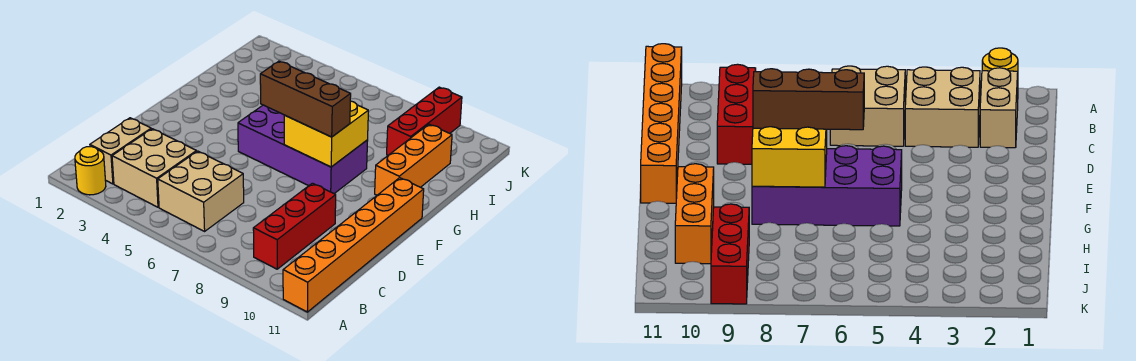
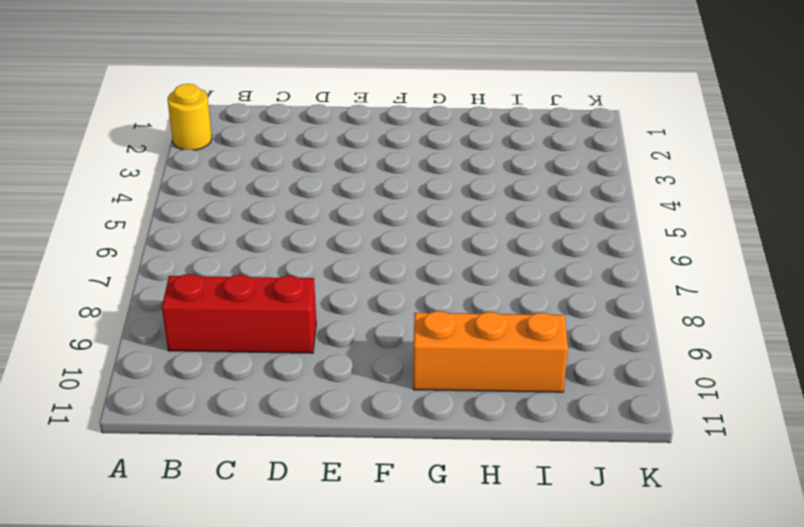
none -> orange 1x6 brick [283,178,424,312]
none -> tan 1x2 brick [90,118,151,184]

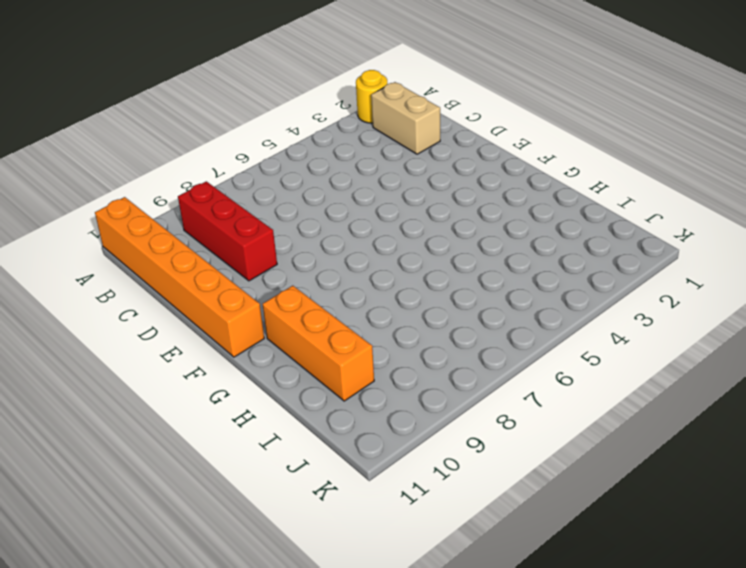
none -> tan 2x2 brick [112,129,197,207]
none -> tan 2x2 brick [158,151,244,231]

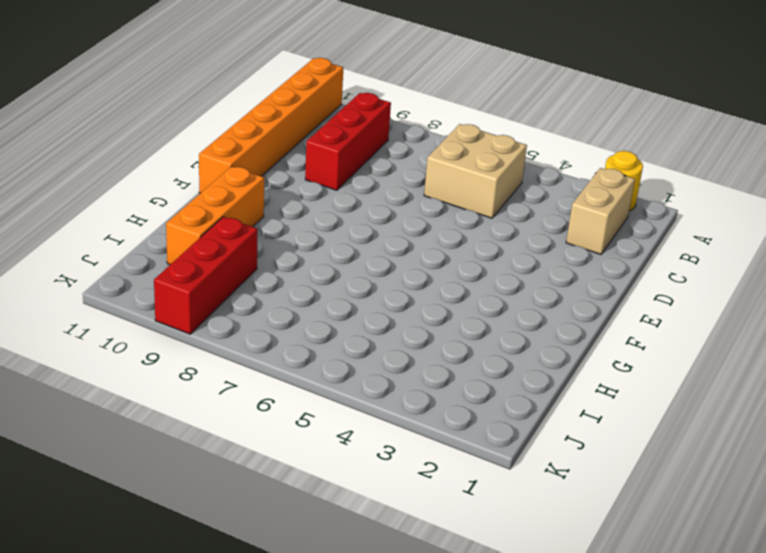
none -> tan 2x2 brick [112,129,197,207]
none -> purple 2x4 brick [238,105,368,193]

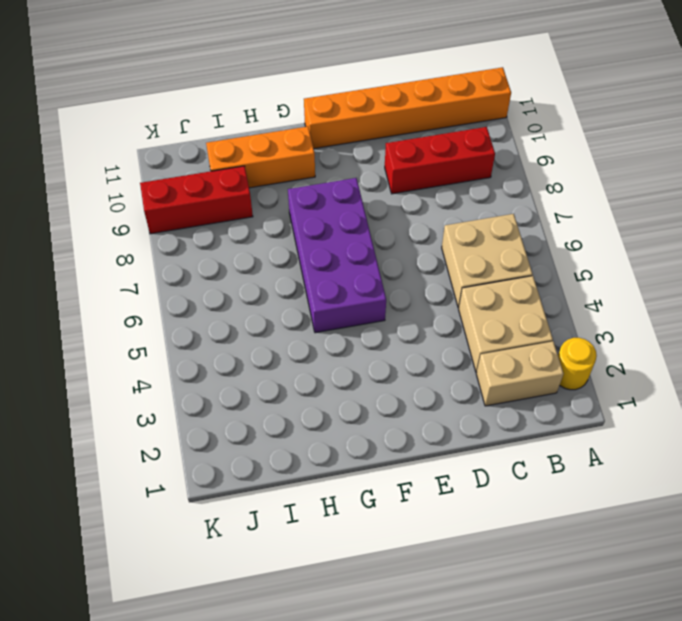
none -> yellow 2x2 brick [284,101,368,167]
none -> brown 1x3 brick [260,61,351,137]

